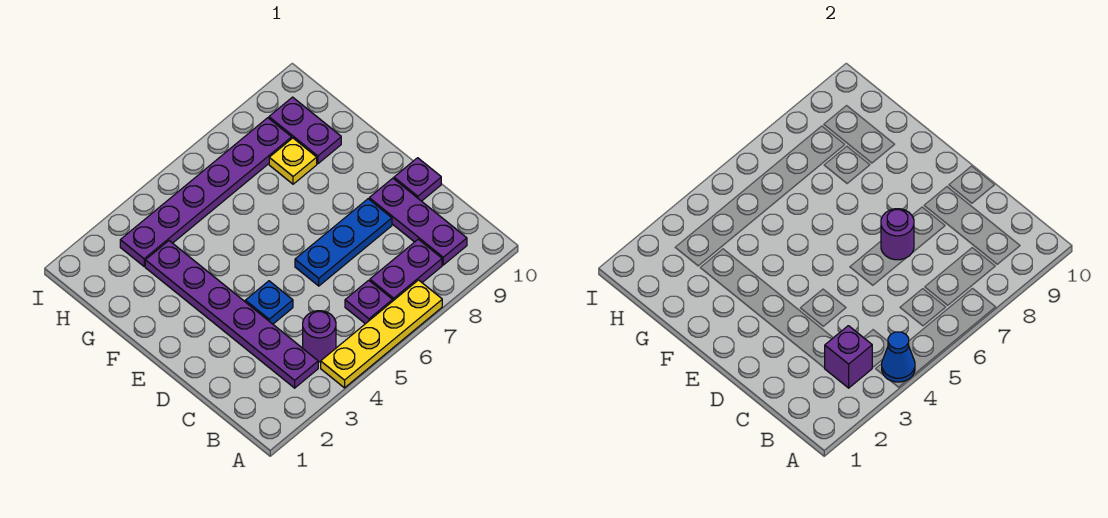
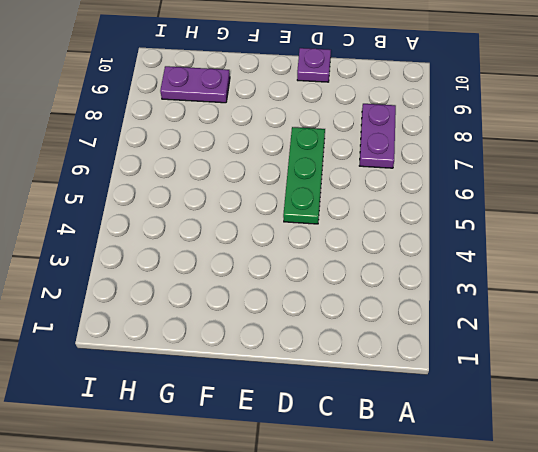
green 1x3 plate [283,127,325,224] -> blue 1x3 plate [295,199,392,286]
none -> yellow 1x4 plate [321,280,442,388]
none -> purple 1x6 plate [145,241,318,388]
none -> purple 1x1 round brick [303,311,336,362]

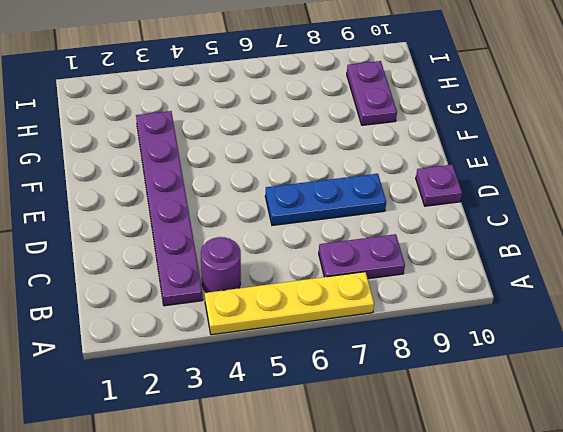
none -> purple 1x1 plate [345,280,393,324]
none -> purple 1x3 plate [369,178,467,265]
none -> blue 1x1 plate [245,281,293,324]

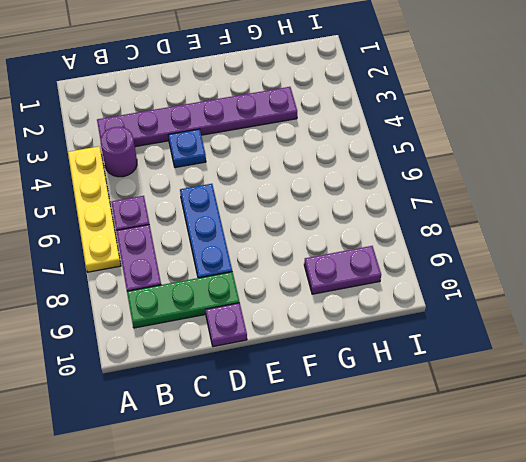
green 1x3 plate [127,272,240,328] -> purple 1x3 plate [369,178,467,265]
none -> yellow 1x1 plate [269,138,317,184]
none -> purple 1x6 plate [120,118,292,266]
none -> blue 1x1 cone [882,332,915,382]

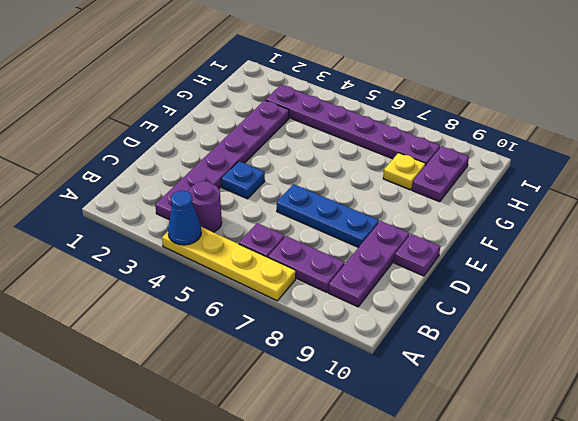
none -> purple 1x1 brick [825,326,872,388]
none -> purple 1x1 round brick [881,209,914,260]

